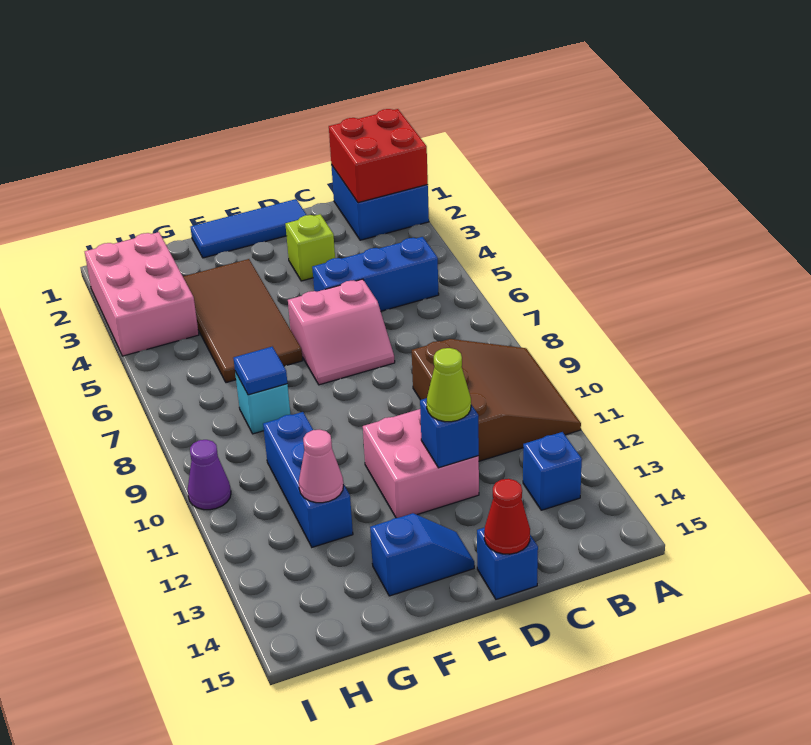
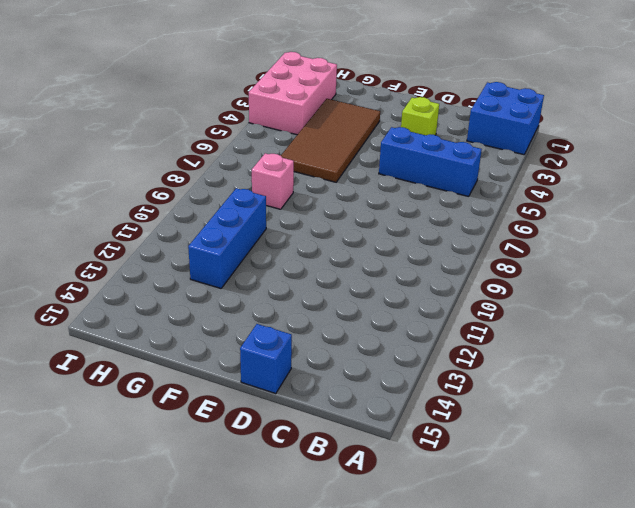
pink 1x1 brick [252,153,294,209] -> cyan 1x1 brick [235,372,291,434]
none -> brown 3x3 slope [412,339,581,461]
none -> blue 1x1 brick [523,432,582,510]
none -> blue 1x3 tile [190,199,306,258]

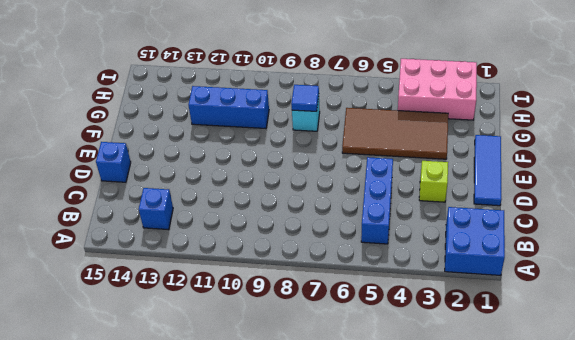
none -> brown 3x3 slope [412,339,581,461]
none -> pink 2x2 slope [288,279,395,385]
none -> pink 2x2 brick [363,409,479,518]

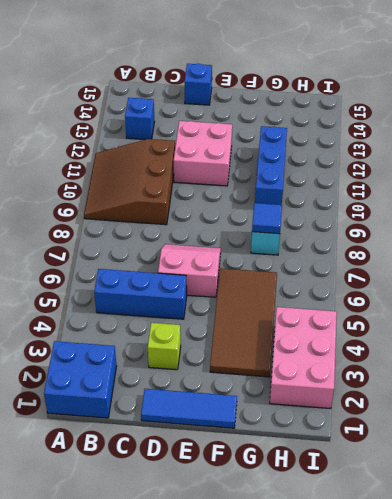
none -> blue 1x2 slope [370,513,474,596]
none -> purple 1x1 cone [188,440,231,510]
none -> red 2x2 brick [329,109,428,203]

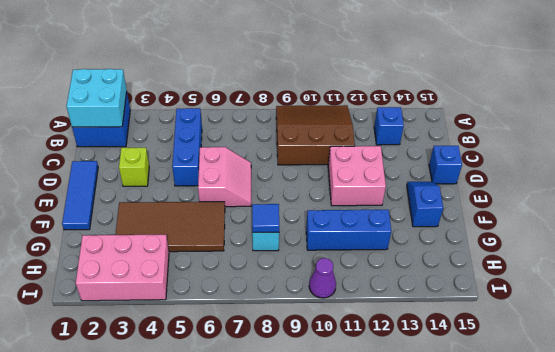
cyan 2x2 brick [66,69,127,127] -> red 2x2 brick [329,109,428,203]
none -> blue 1x1 brick [420,398,479,468]
none -> red 1x1 cone [484,479,530,554]
none -> pink 1x1 cone [299,430,344,503]

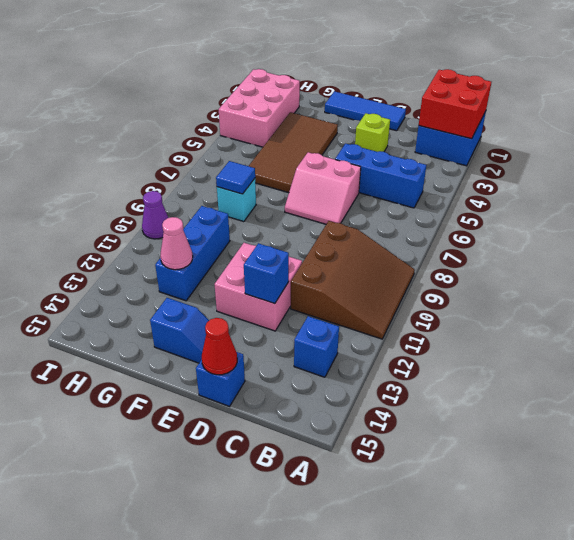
none -> lime 1x1 cone [427,348,471,422]

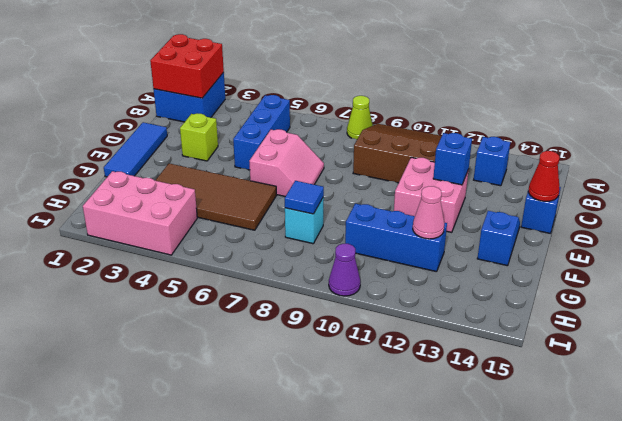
lime 1x1 cone [347,96,373,139] -> lime 1x1 cone moved to [427,348,471,422]

